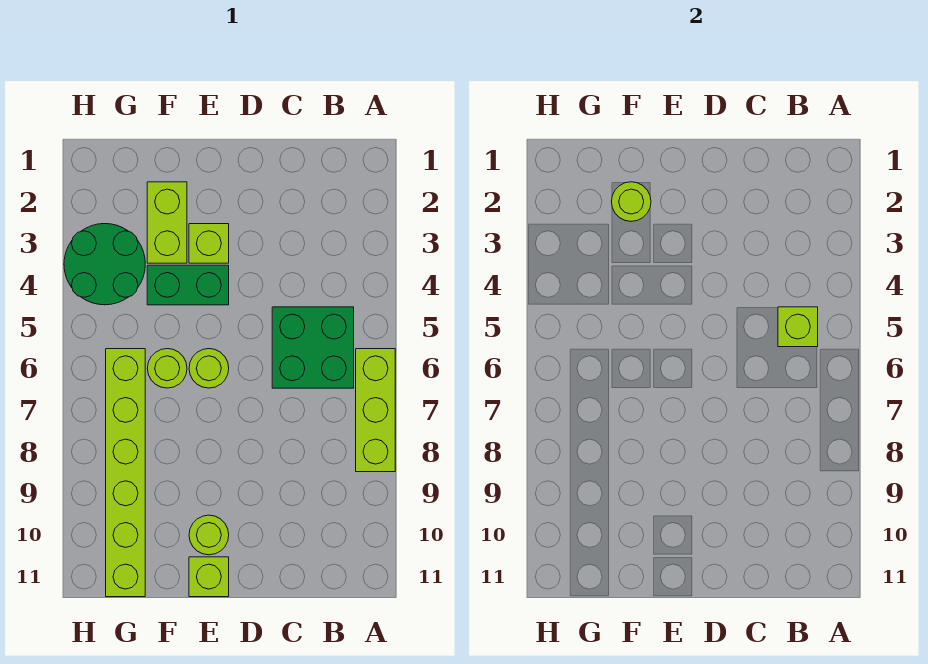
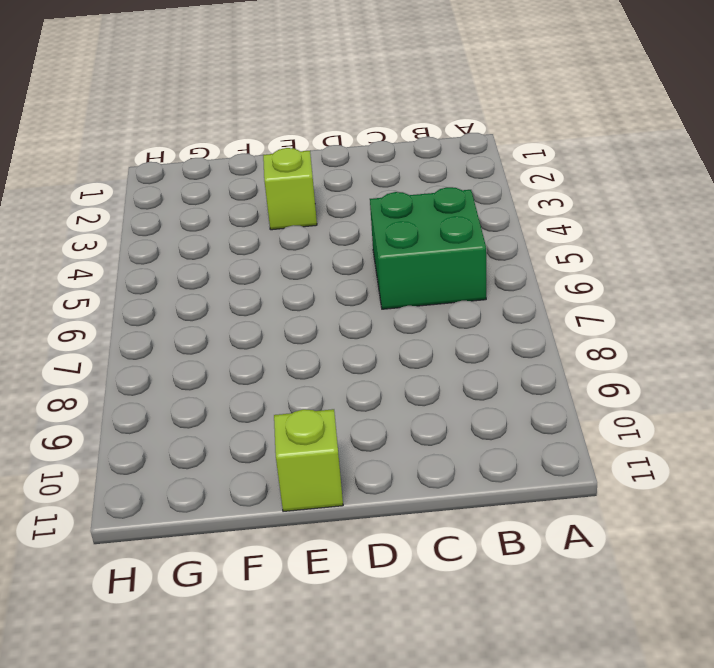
none -> lime 1x3 brick [356,349,395,472]
none -> green 1x2 brick [147,265,229,305]
none -> lime 1x1 round brick [189,349,229,388]

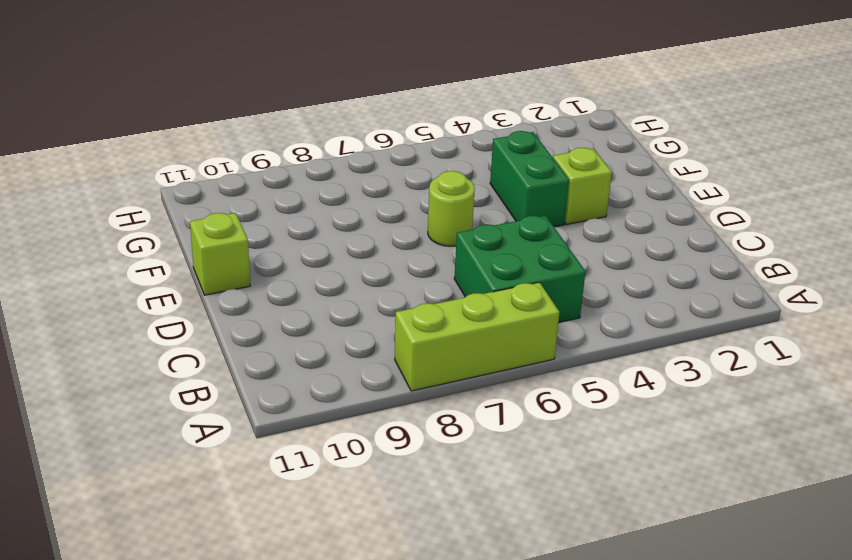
none -> lime 1x1 round brick [189,515,229,555]
none -> lime 1x2 brick [147,182,187,263]
none -> lime 1x1 round brick [147,349,187,388]

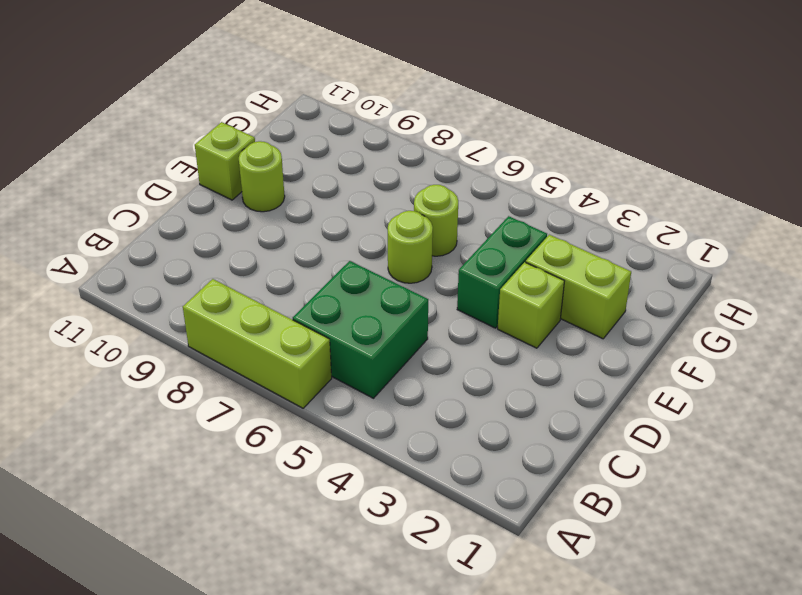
none -> green 2x2 round brick [64,224,145,305]
none -> lime 1x6 brick [106,349,145,597]
none -> lime 1x1 brick [778,307,818,347]

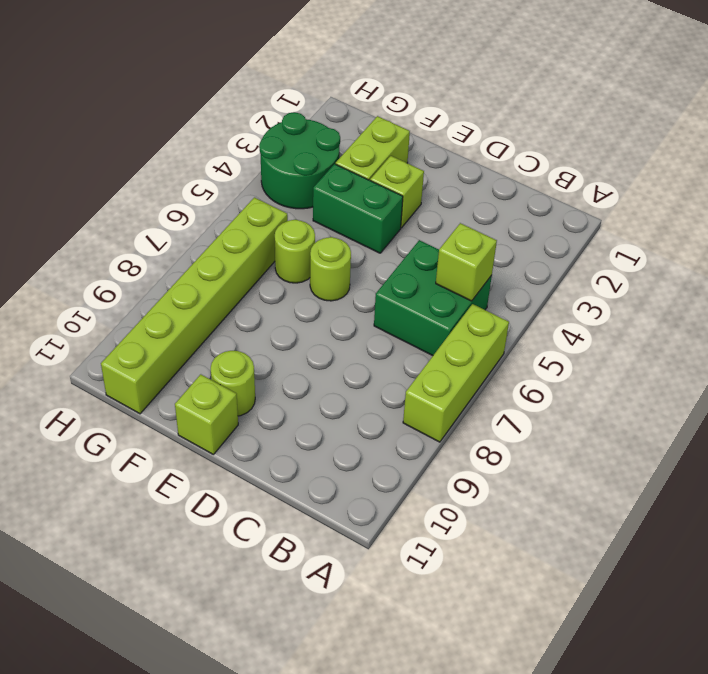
none -> lime 1x1 round brick [611,182,651,221]

